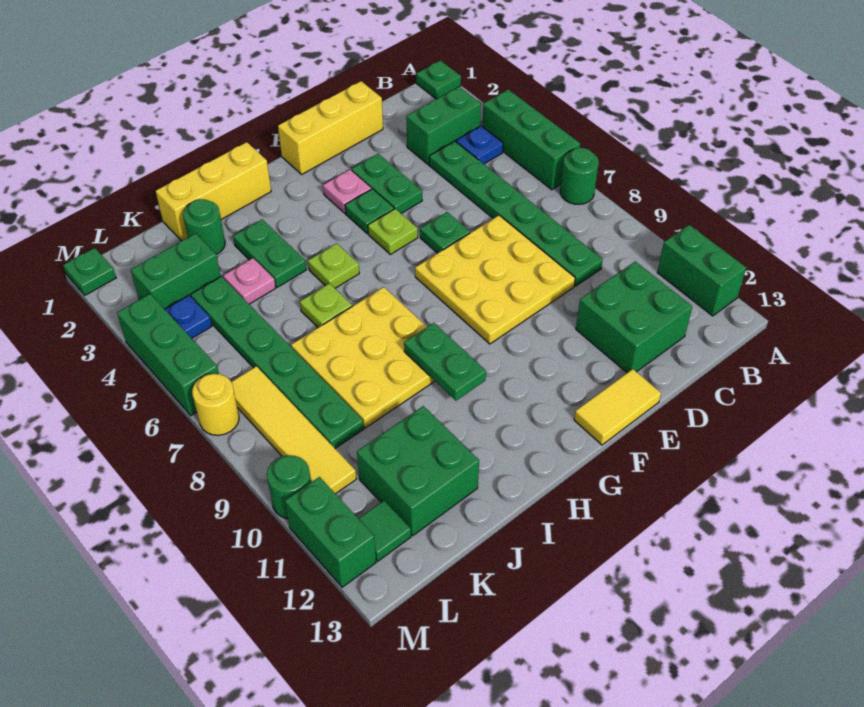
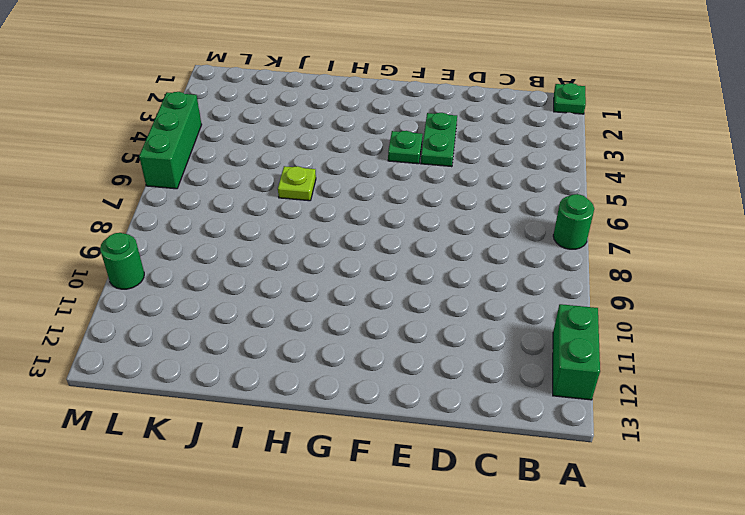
none -> green 1x3 brick [482,90,580,190]
none -> green 1x2 brick [406,87,481,165]
none -> blue 1x1 plate [456,126,503,164]
none -> green 1x6 plate [429,141,603,286]

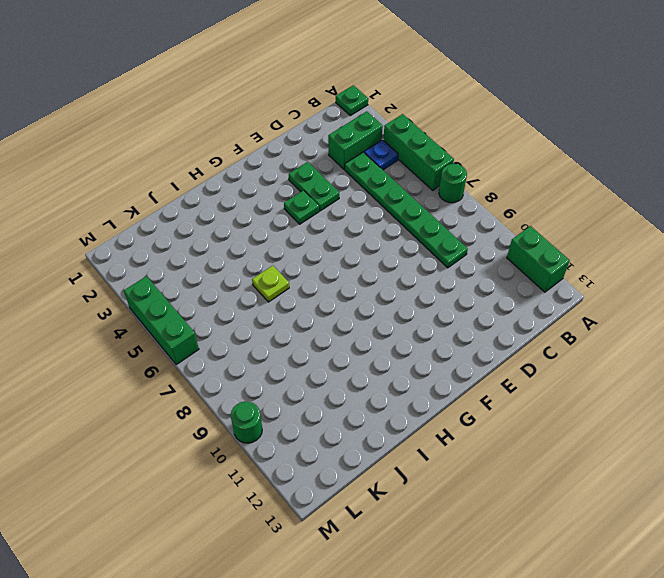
none -> green 2x2 brick [576,262,692,373]
none -> yellow 1x3 brick [278,81,383,174]
none -> yellow 3x3 plate [415,215,575,344]
none -> green 1x1 plate [420,212,470,253]

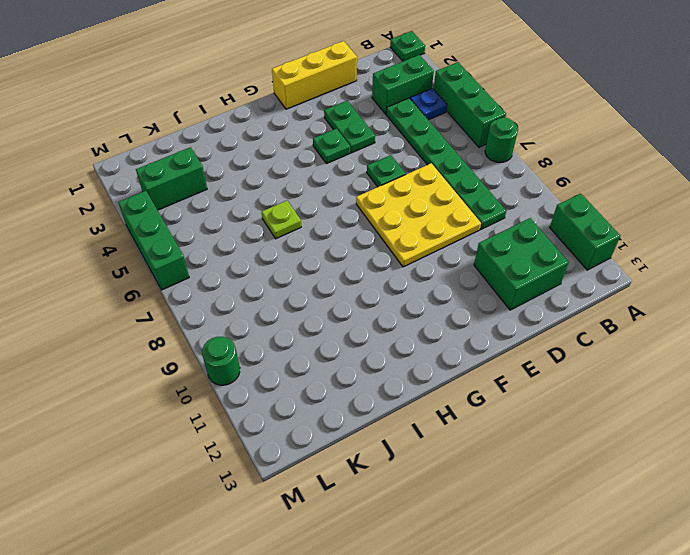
none -> yellow 1x2 tile [574,369,661,445]
none -> pink 1x1 plate [323,170,371,213]
none -> lime 1x1 plate [368,209,418,254]
none -> yellow 1x3 brick [156,142,271,241]

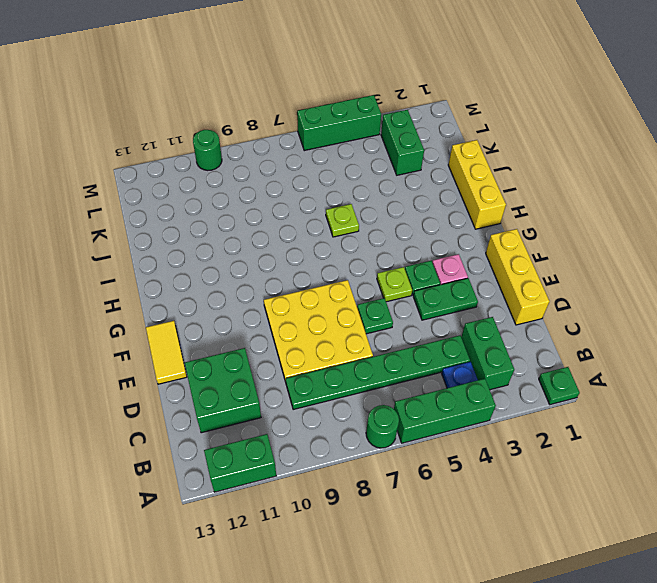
none -> lime 1x1 plate [308,243,359,288]
none -> yellow 3x3 plate [291,287,435,428]
none -> green 1x2 plate [233,219,306,287]
none -> green 1x1 round brick [183,199,225,254]

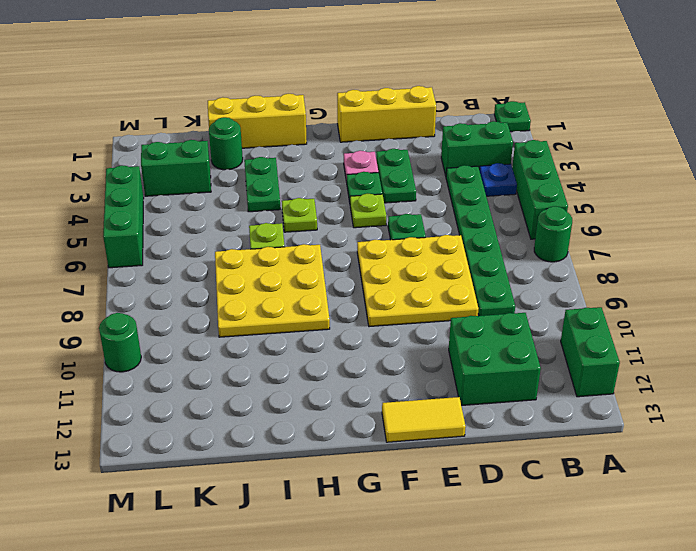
none -> pink 1x1 plate [223,258,276,304]
none -> green 2x2 brick [357,406,479,536]
none -> green 1x6 plate [191,276,364,448]
none -> blue 1x1 plate [165,295,212,338]

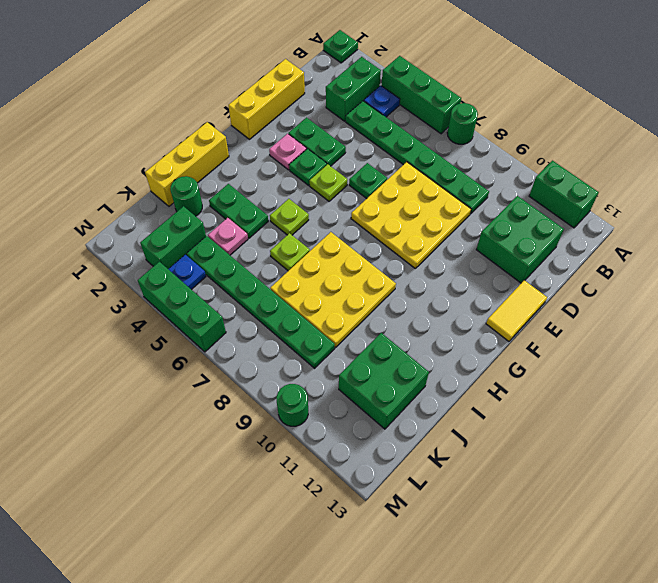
none -> yellow 1x4 tile [231,366,356,494]
none -> green 1x1 tile [358,501,411,561]
none -> green 1x1 plate [63,248,116,295]
none -> yellow 1x1 round brick [192,374,239,435]

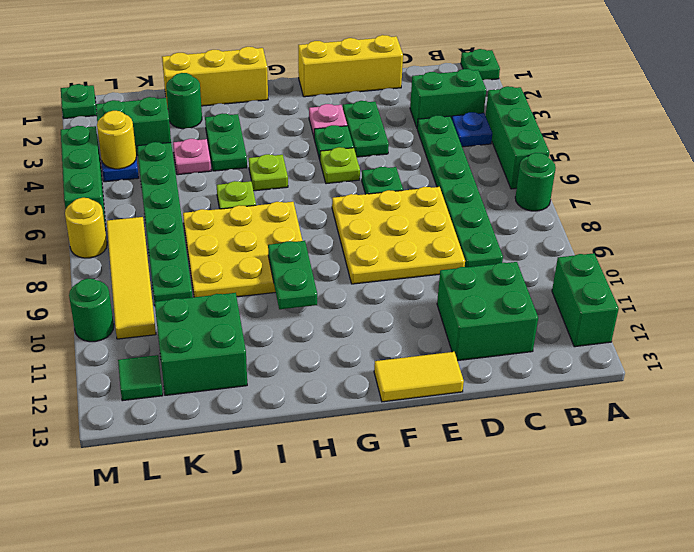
yellow 1x1 round brick [97,111,136,169] -> none
none -> green 1x2 brick [285,477,376,587]

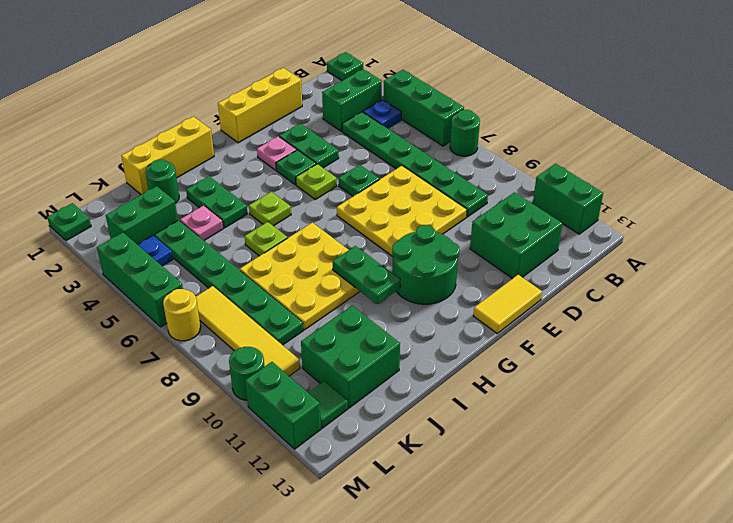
green 2x2 round brick [392,225,460,304] -> none

